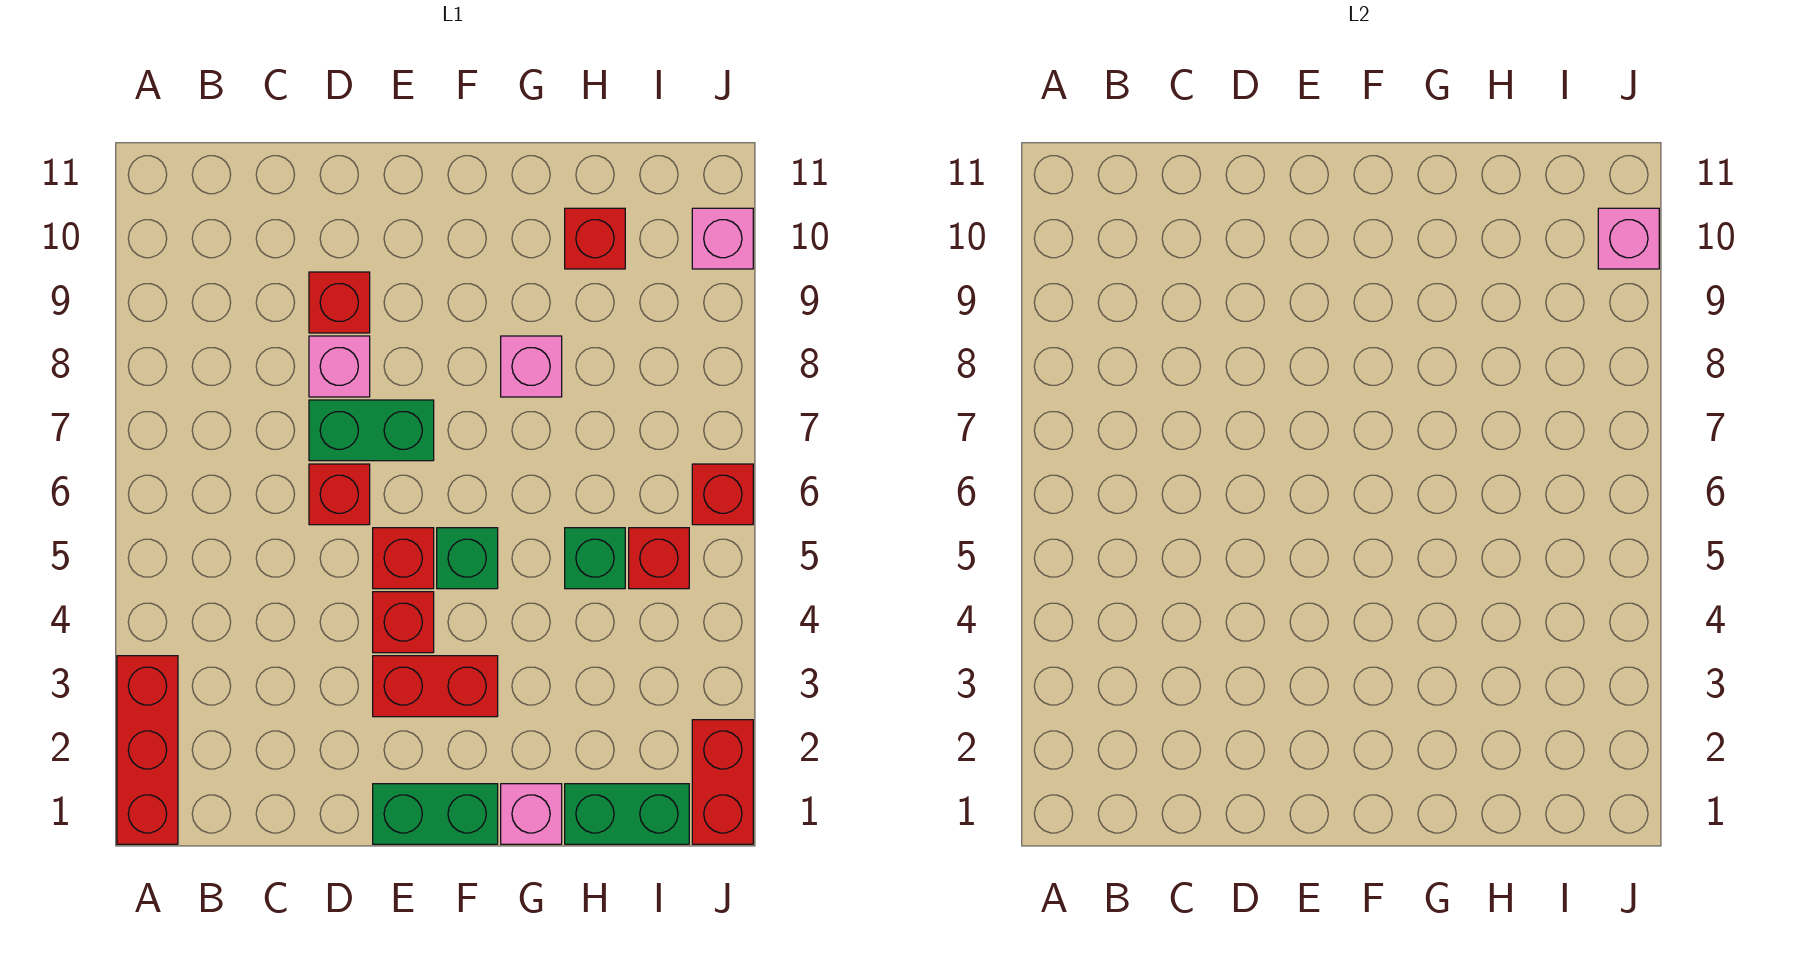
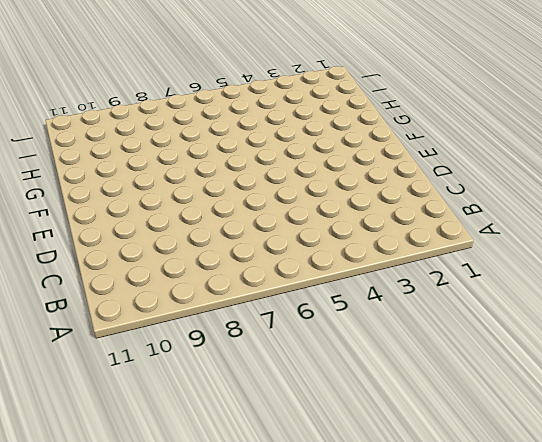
none -> red 1x3 brick [117,656,178,844]
none -> red 1x1 brick [309,464,370,525]
none -> green 1x2 brick [309,400,434,461]

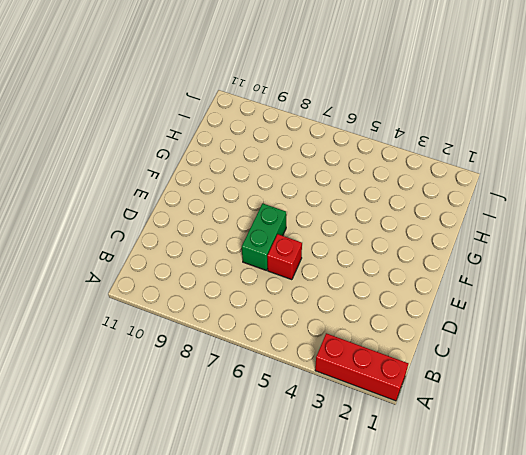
none -> pink 1x1 brick [309,336,370,397]
none -> red 1x1 brick [309,272,370,333]
none -> green 1x2 brick [373,784,498,844]

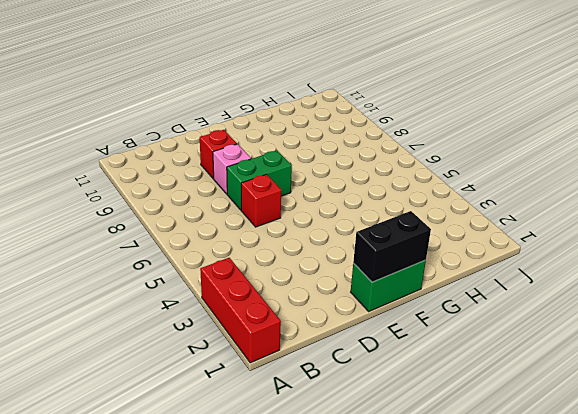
black 1x2 brick [353,211,431,282] -> none
none -> red 1x2 brick [373,656,498,717]
none -> red 1x1 brick [373,592,434,653]
none -> red 1x1 brick [373,528,434,589]

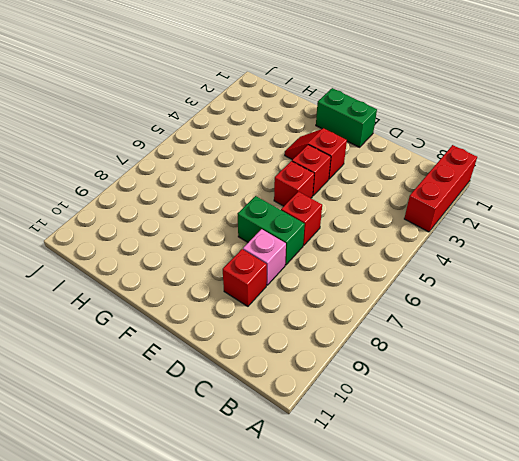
red 1x2 slope [285,129,347,179] -> red 1x2 brick [373,656,498,717]
none -> green 1x1 brick [437,528,498,589]
none -> pink 1x1 brick [501,784,562,844]
none -> pink 1x1 brick [501,336,562,397]

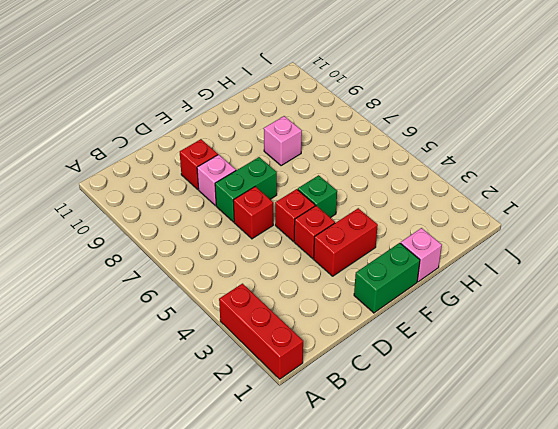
none -> green 1x2 brick [565,784,689,844]
none -> green 1x1 brick [565,528,625,589]
none -> red 1x1 brick [565,208,625,269]

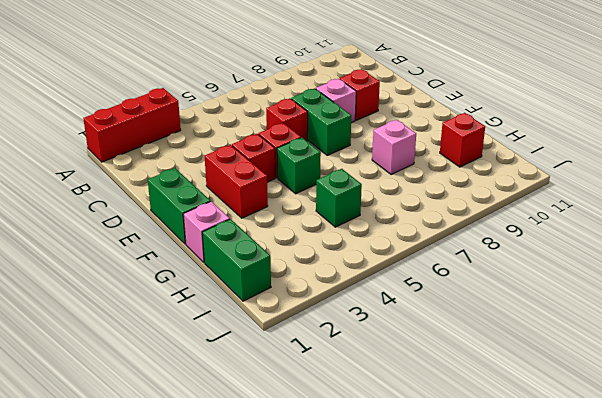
none -> red 1x1 brick [629,528,689,589]
none -> red 1x2 brick [692,720,753,844]
none -> red 1x1 brick [692,464,753,525]

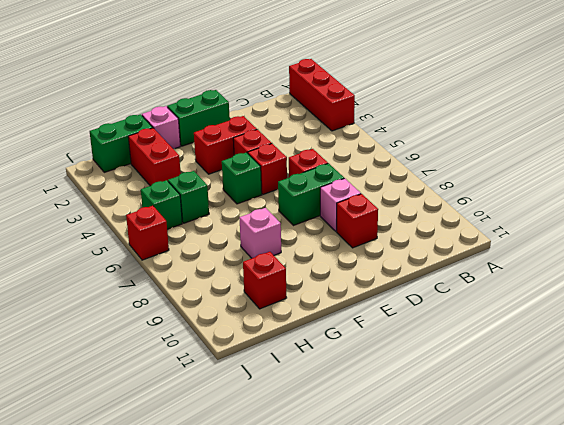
red 1x2 brick [128,128,181,186] -> red 1x2 brick moved to [692,720,753,844]
green 1x1 brick [141,180,182,229] -> red 1x1 brick [629,528,689,589]
none -> pink 1x1 brick [692,208,753,269]
none -> pink 1x1 brick [1598,208,1659,269]

